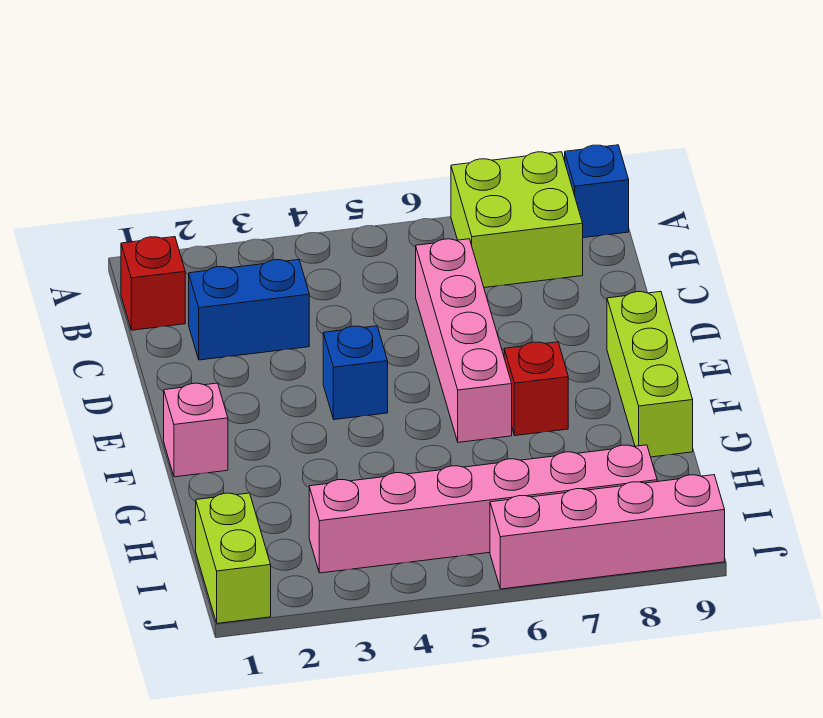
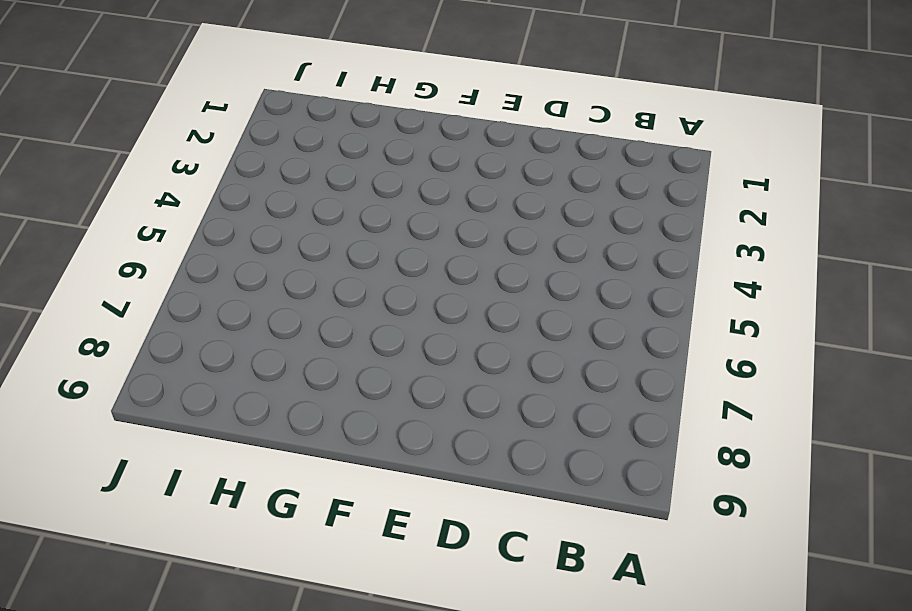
none -> lime 2x2 brick [451,152,583,288]
none -> blue 1x1 brick [565,145,629,238]
none -> red 1x1 brick [121,237,185,330]

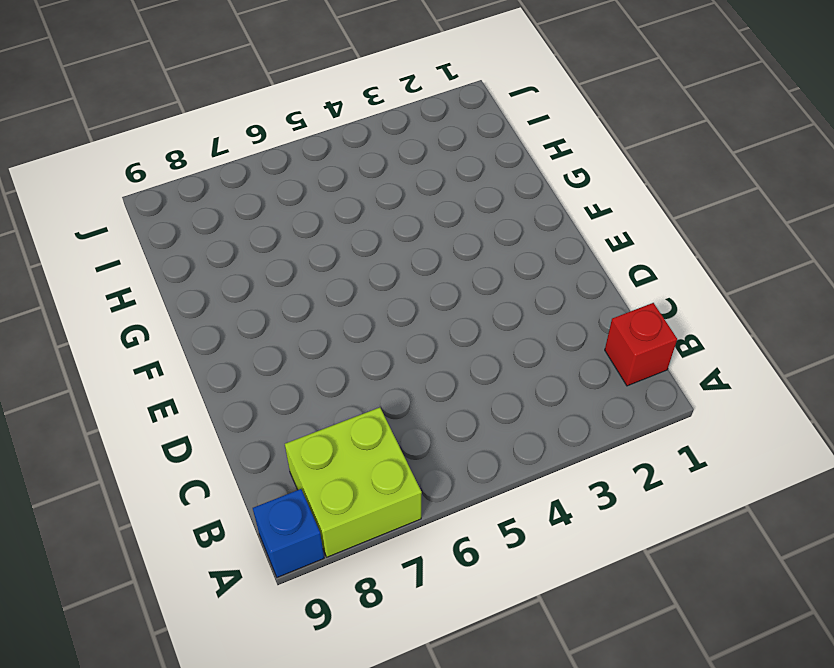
none -> blue 1x2 brick [189,260,309,360]
none -> pink 1x4 brick [416,239,512,442]
none -> blue 1x1 brick [323,326,388,420]

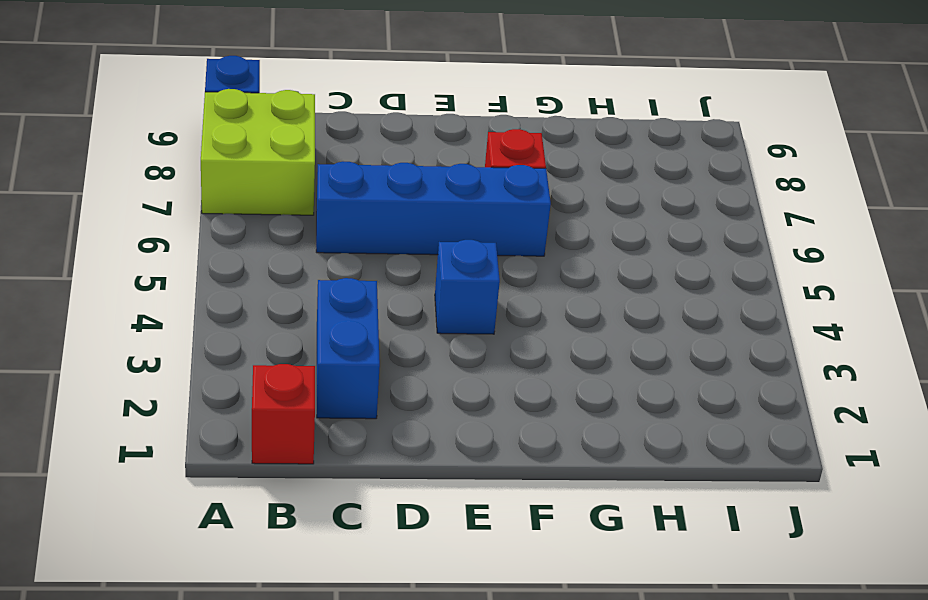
blue 1x4 brick [316,162,551,256] -> pink 1x4 brick [416,239,512,442]
none -> lime 1x3 brick [607,292,693,457]
none -> pink 1x1 brick [164,383,228,477]
none -> lime 1x2 brick [196,493,271,623]

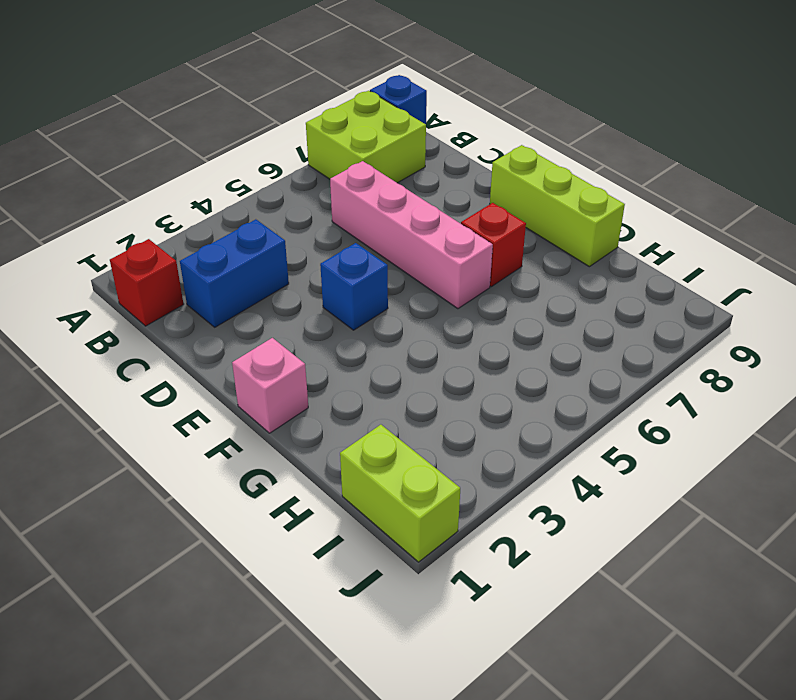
none -> pink 1x6 brick [309,445,657,573]
none -> pink 1x4 brick [490,475,725,589]

